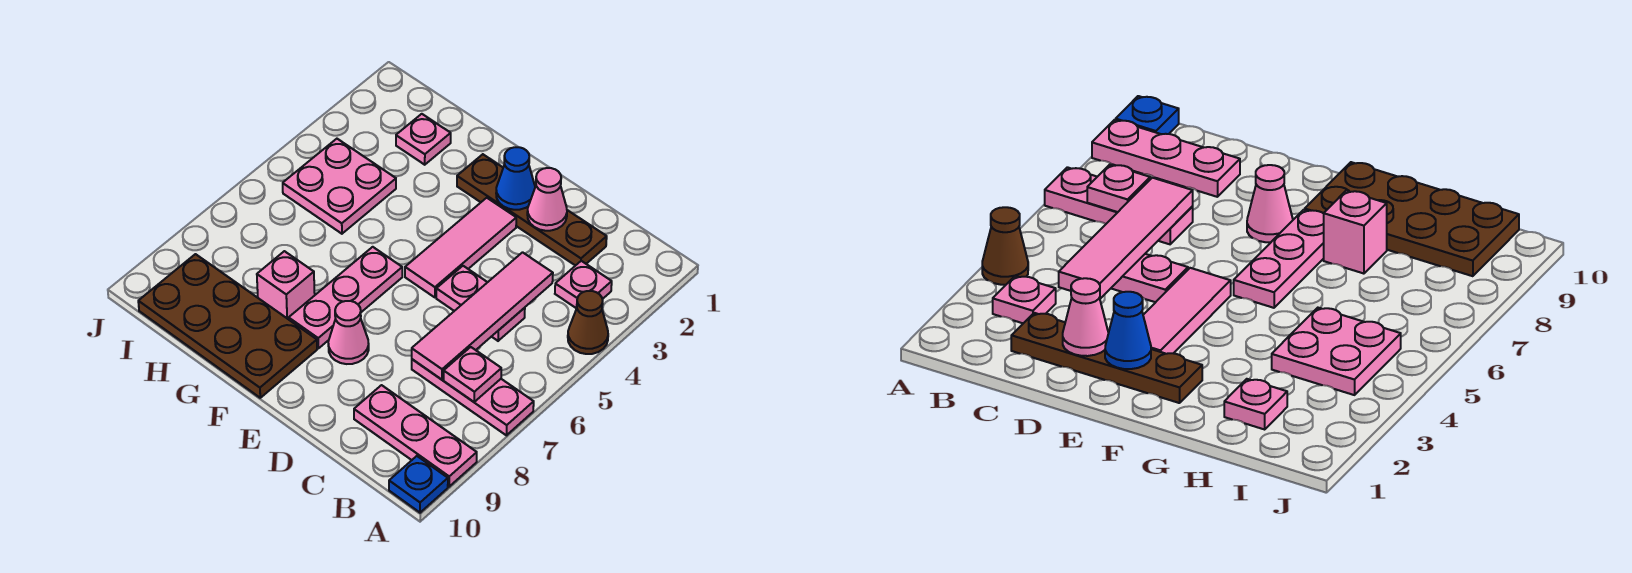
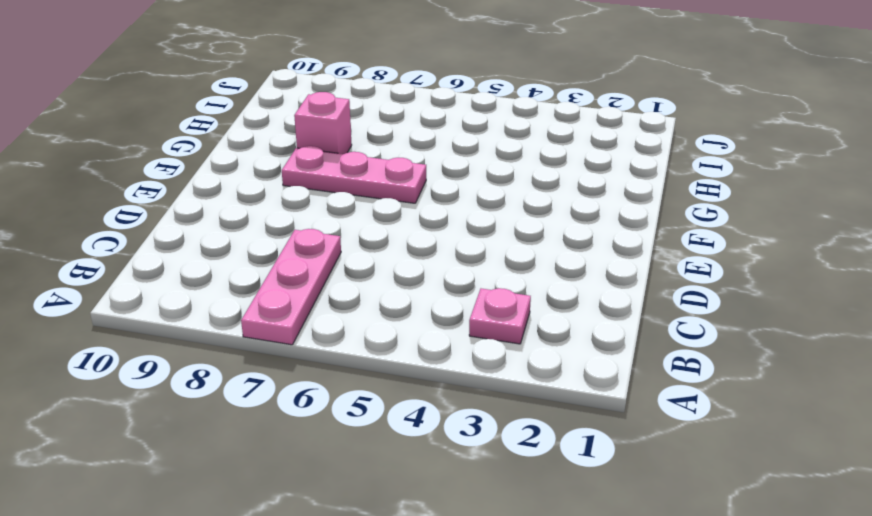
none -> brown 1x1 cone [568,291,608,354]
none -> pink 1x3 plate [354,385,477,487]
none -> blue 1x1 plate [389,456,448,513]

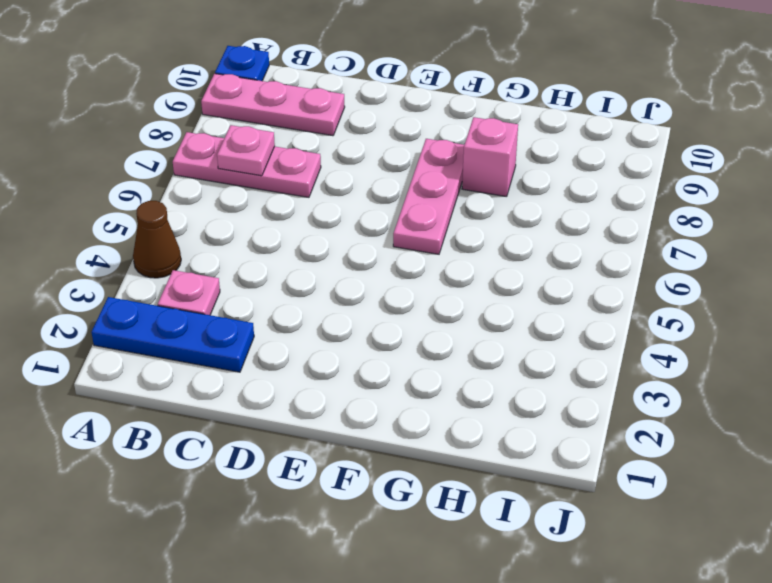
blue 1x3 plate [92,297,254,372] -> brown 1x4 plate [457,154,607,266]
none -> pink 1x2 plate [436,266,525,341]
none -> pink 1x3 tile [405,198,516,297]
none -> pink 1x1 cone [328,301,369,364]

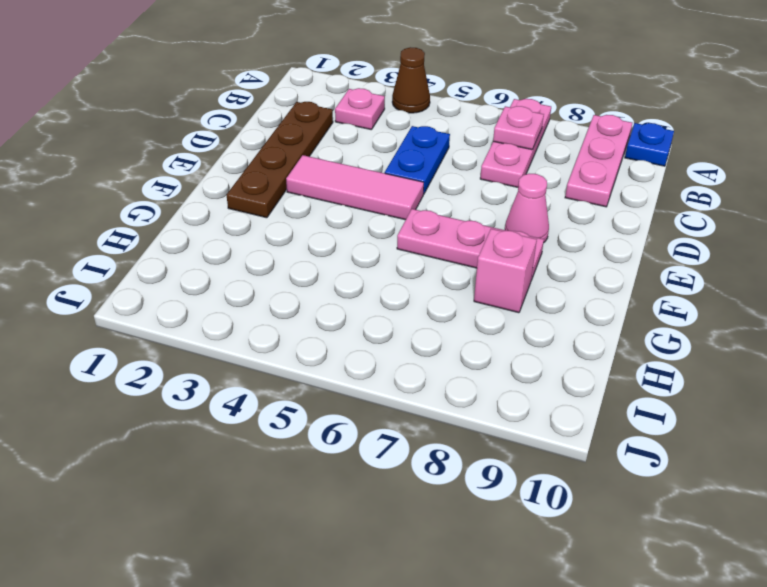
blue 1x2 plate [385,126,450,194] -> pink 1x2 plate [436,266,525,341]
none -> brown 2x4 plate [138,254,317,398]
none -> pink 1x1 plate [396,114,451,165]
none -> pink 2x2 plate [283,139,396,234]

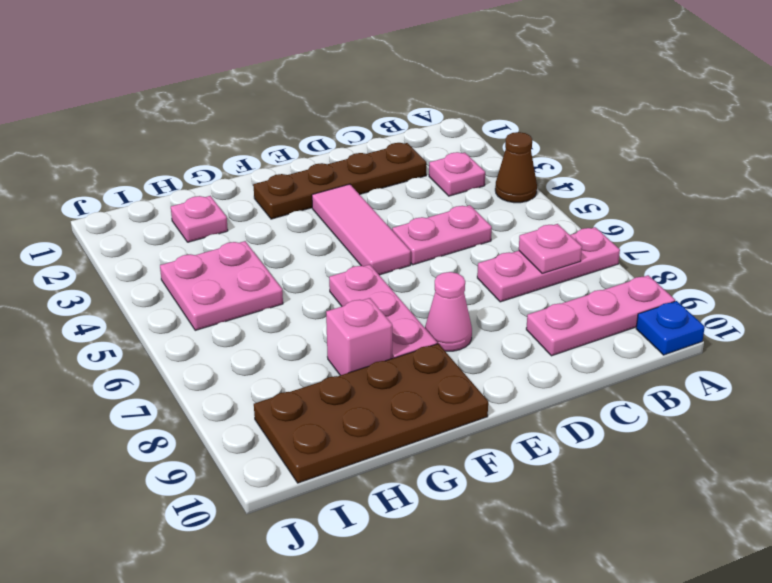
none -> pink 1x4 tile [412,252,553,380]
none -> pink 1x1 cone [527,168,567,231]
none -> blue 1x1 cone [496,147,535,210]

